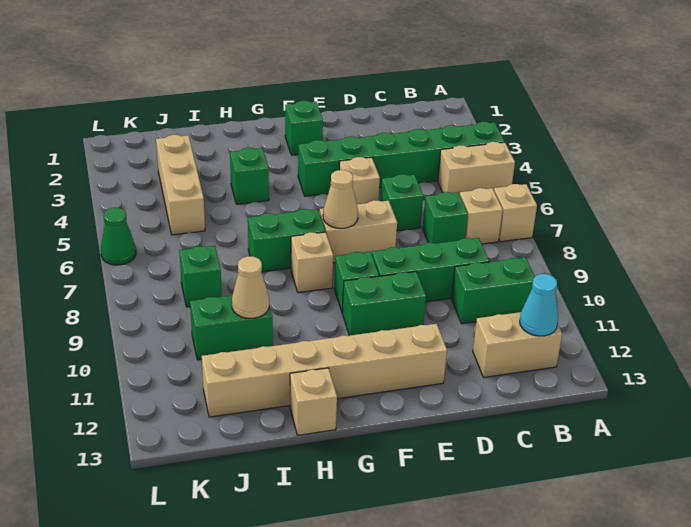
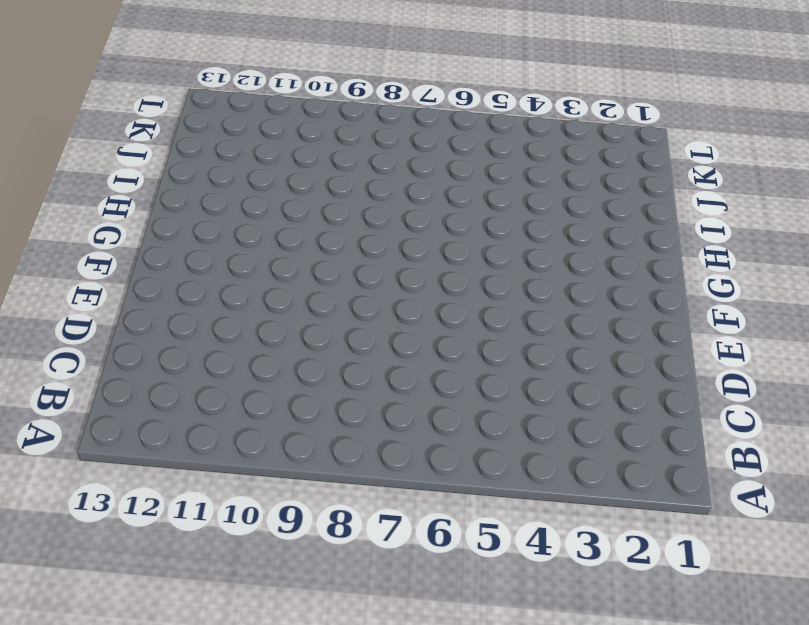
none -> green 1x6 brick [298,122,505,196]
none -> tan 1x2 brick [438,142,515,195]
none -> tan 1x1 brick [494,184,537,242]

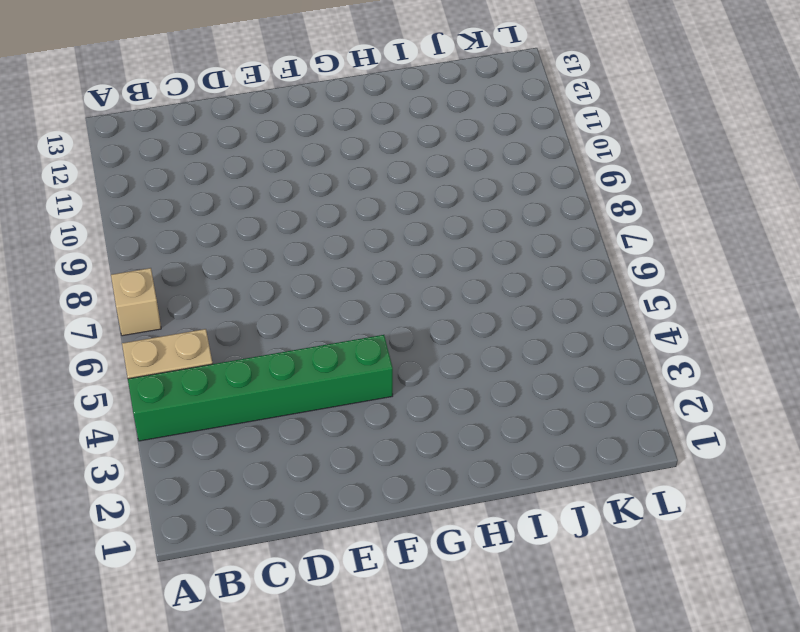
none -> tan 1x1 brick [460,188,503,244]
none -> green 1x2 brick [452,257,535,324]
none -> tan 1x2 brick [473,312,562,377]

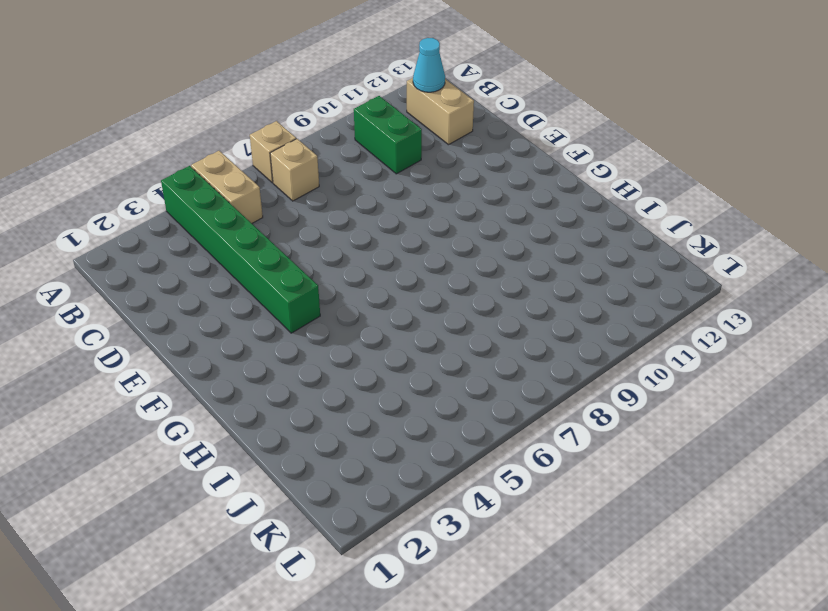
none -> green 1x1 brick [423,192,468,243]
none -> green 1x3 brick [372,238,489,302]
none -> green 1x1 brick [381,174,423,231]

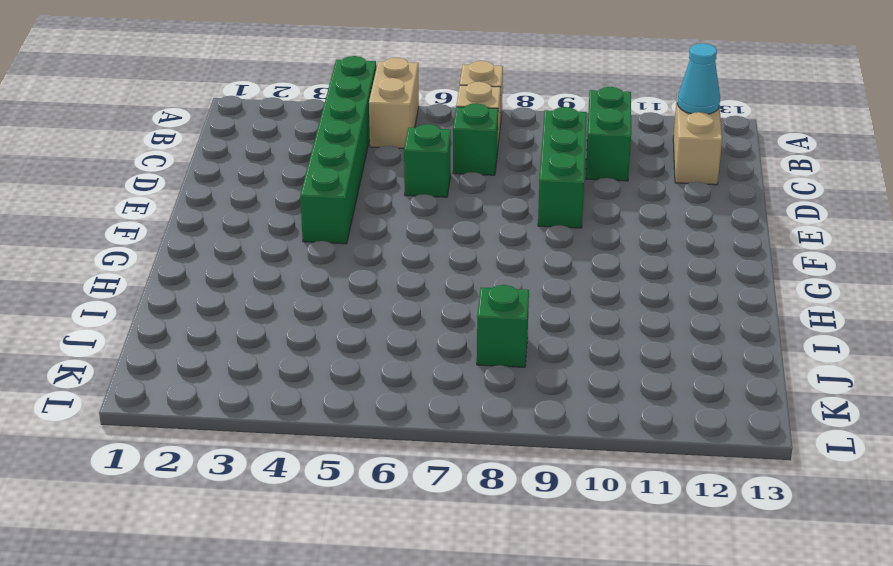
none -> tan 1x1 brick [339,157,380,204]
none -> tan 1x2 brick [320,200,397,263]
none -> green 1x2 brick [342,272,426,335]

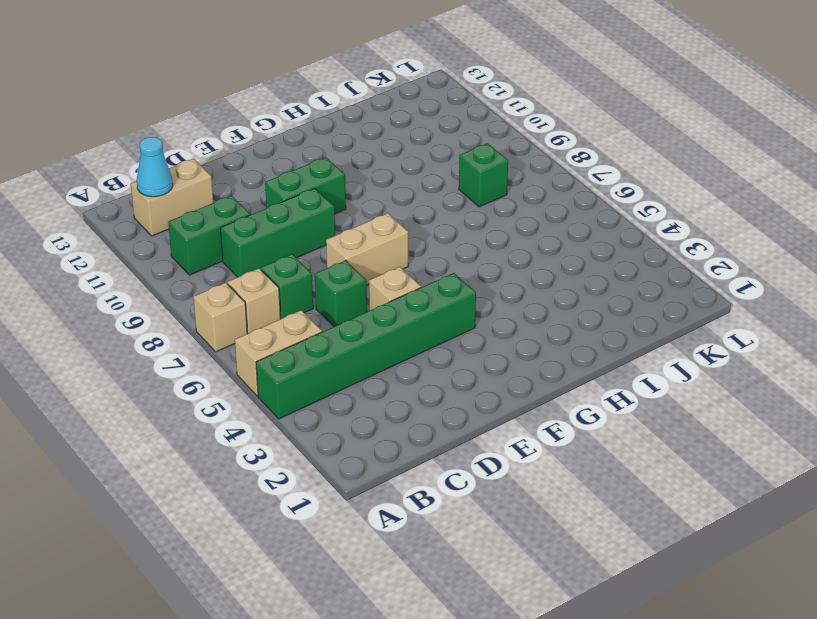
none -> tan 1x6 brick [202,324,447,417]
none -> green 1x1 brick [285,101,323,155]
none -> green 1x1 brick [334,252,379,312]

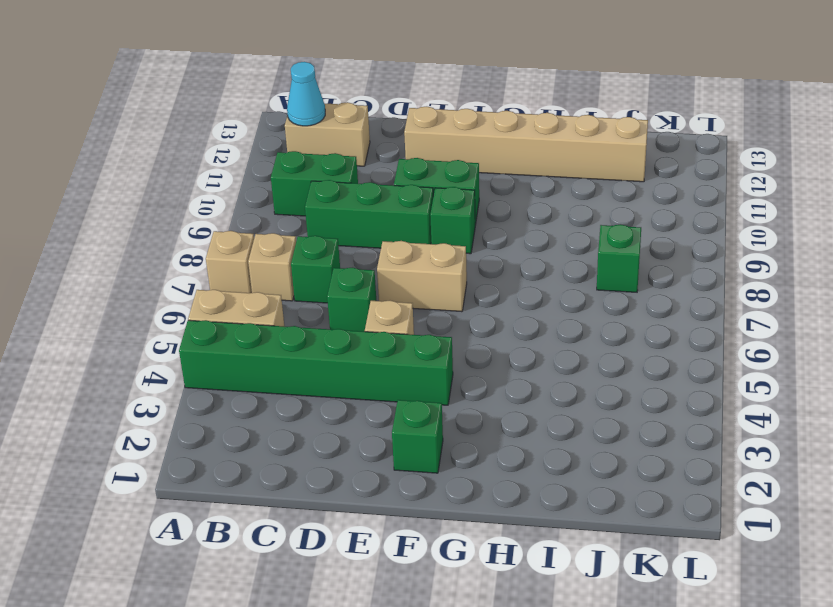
none -> green 1x2 brick [248,209,325,272]
none -> tan 1x1 brick [291,232,333,293]
none -> green 1x1 brick [230,148,269,204]

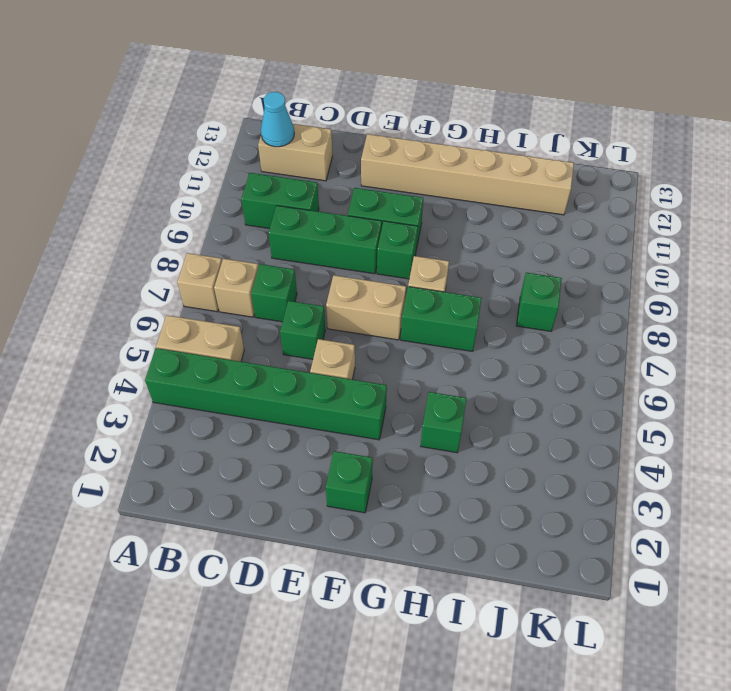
none -> tan 1x1 brick [290,368,337,435]
none -> green 1x2 brick [190,295,273,360]
none -> tan 1x3 brick [156,135,205,235]

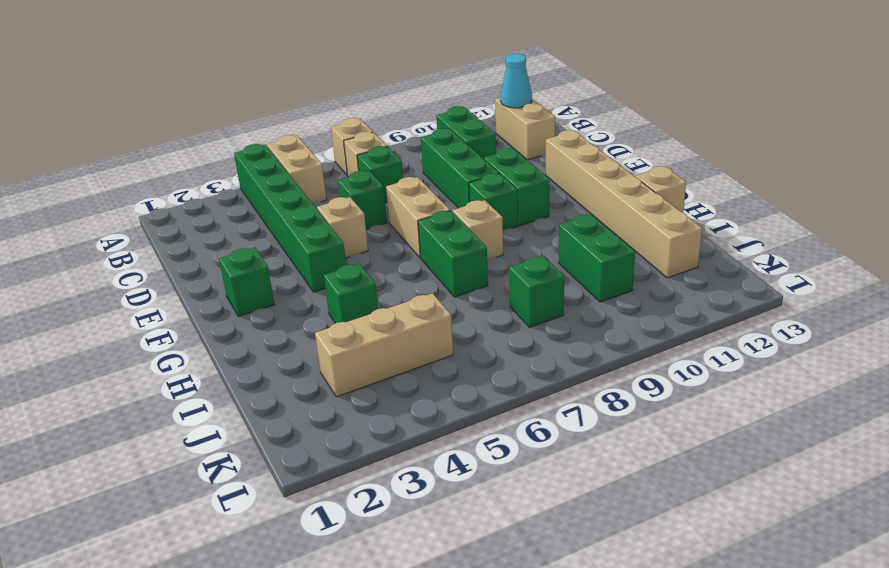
none -> green 1x1 cone [101,208,136,265]
none -> tan 1x1 cone [323,170,358,228]
none -> tan 1x1 cone [232,256,269,318]

